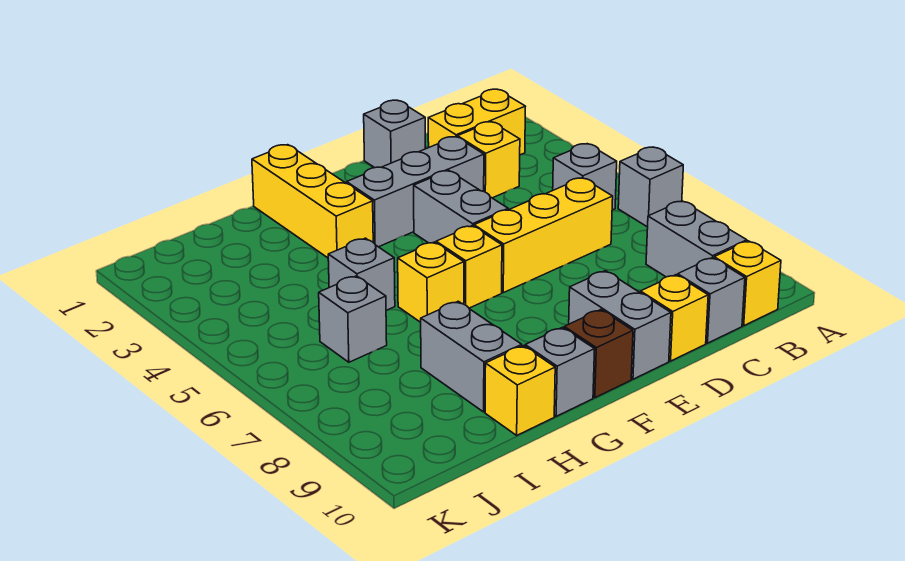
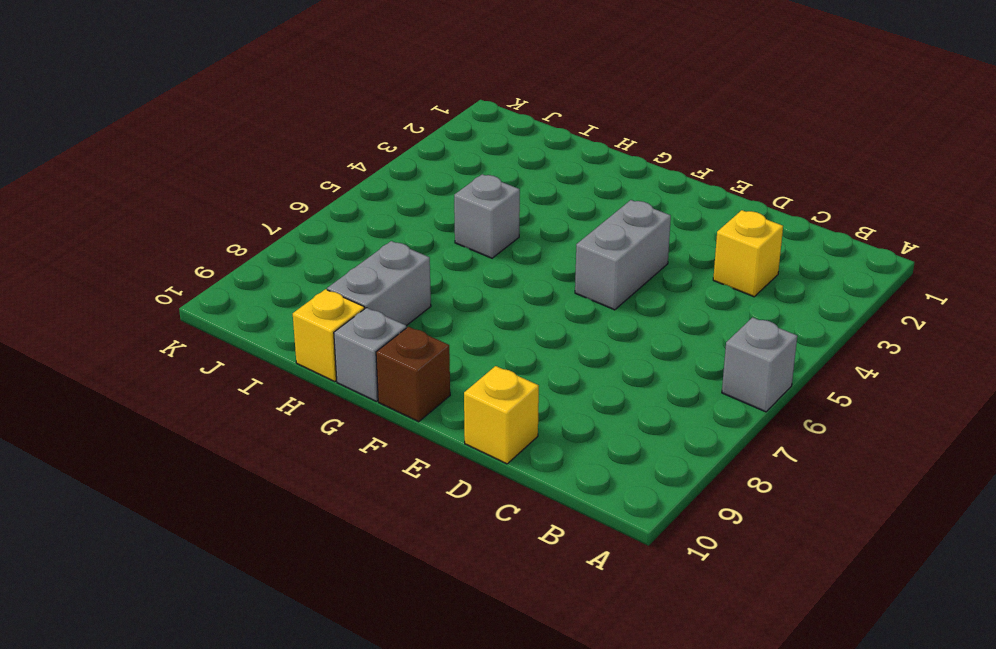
none -> yellow 1x2 brick [428,89,525,155]
none -> grey 1x1 brick [553,144,617,210]
none -> grey 1x2 brick [646,201,747,277]

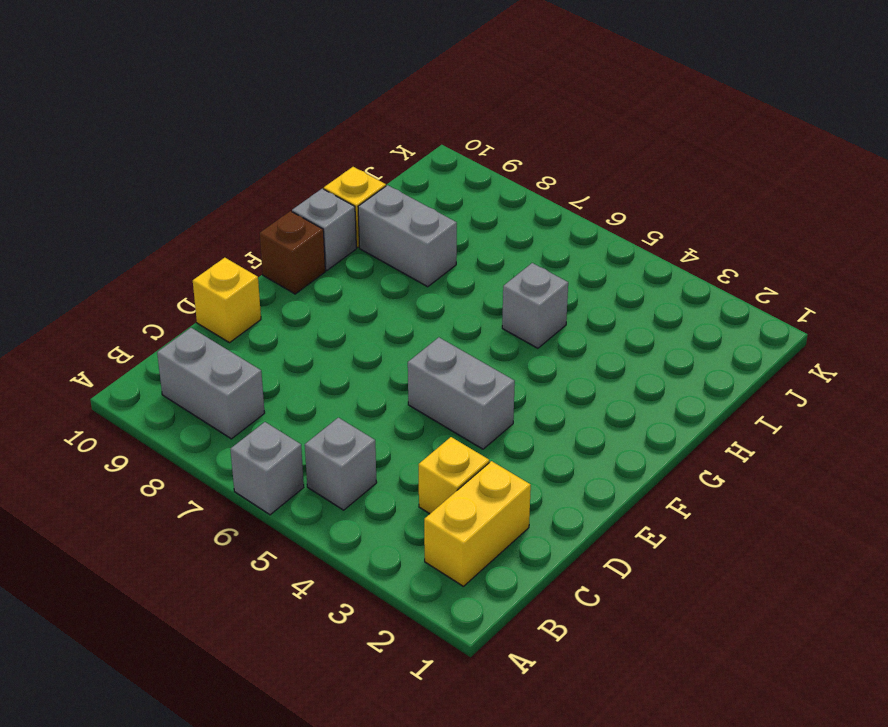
none -> yellow 1x1 brick [714,241,781,326]
none -> yellow 1x3 brick [474,178,613,293]
none -> grey 1x1 brick [678,258,745,343]

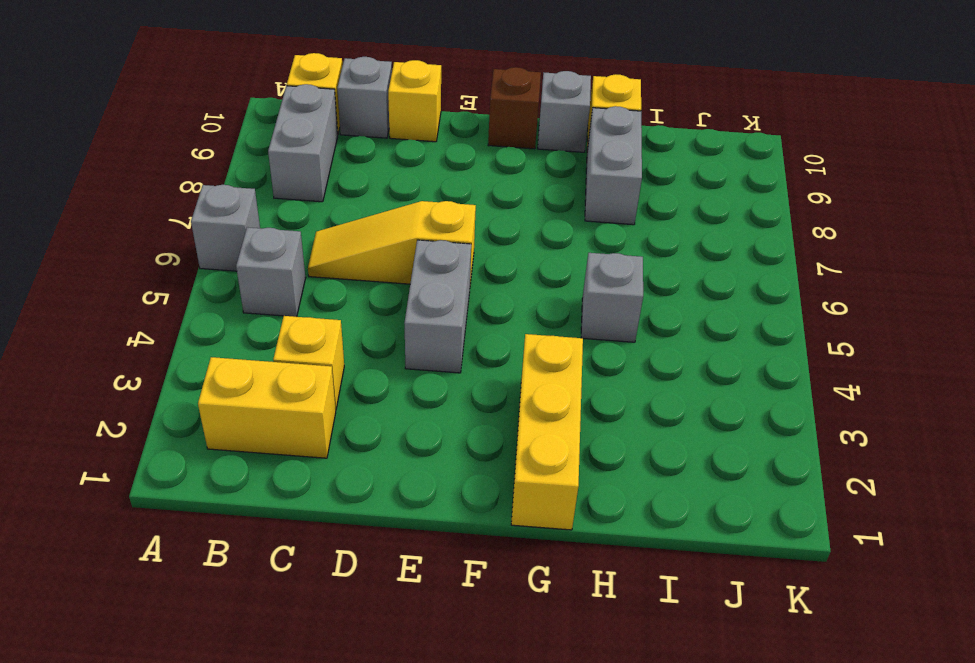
yellow 1x3 slope [308,201,476,284] -> yellow 1x3 brick [474,178,613,293]
none -> grey 1x1 brick [364,100,425,168]
none -> grey 1x3 brick [347,137,484,247]
none -> grey 1x2 brick [569,271,671,379]

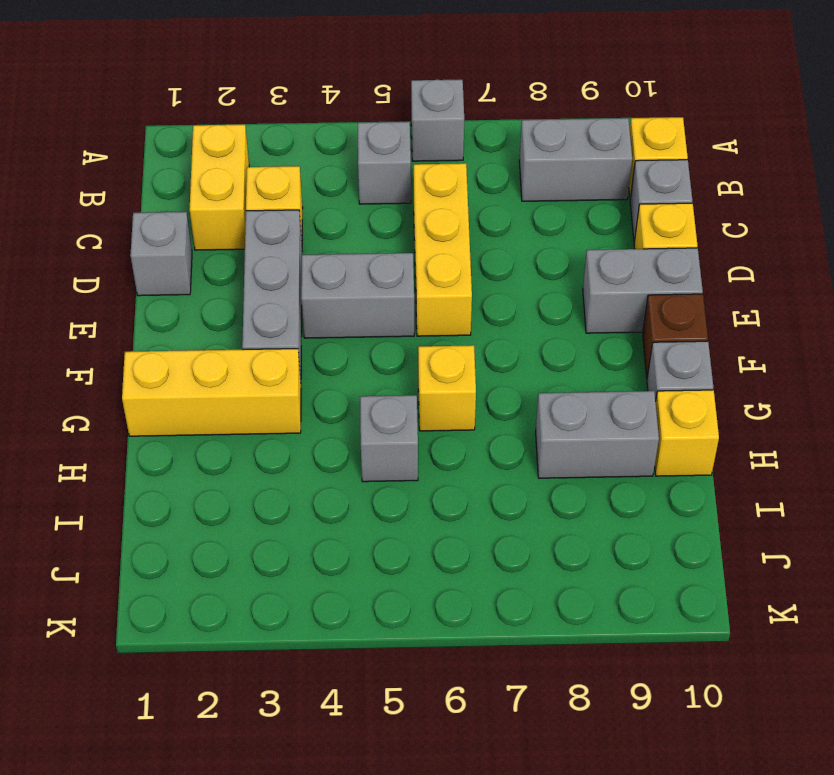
none -> yellow 1x1 brick [436,226,502,308]
none -> grey 1x1 brick [319,276,387,362]

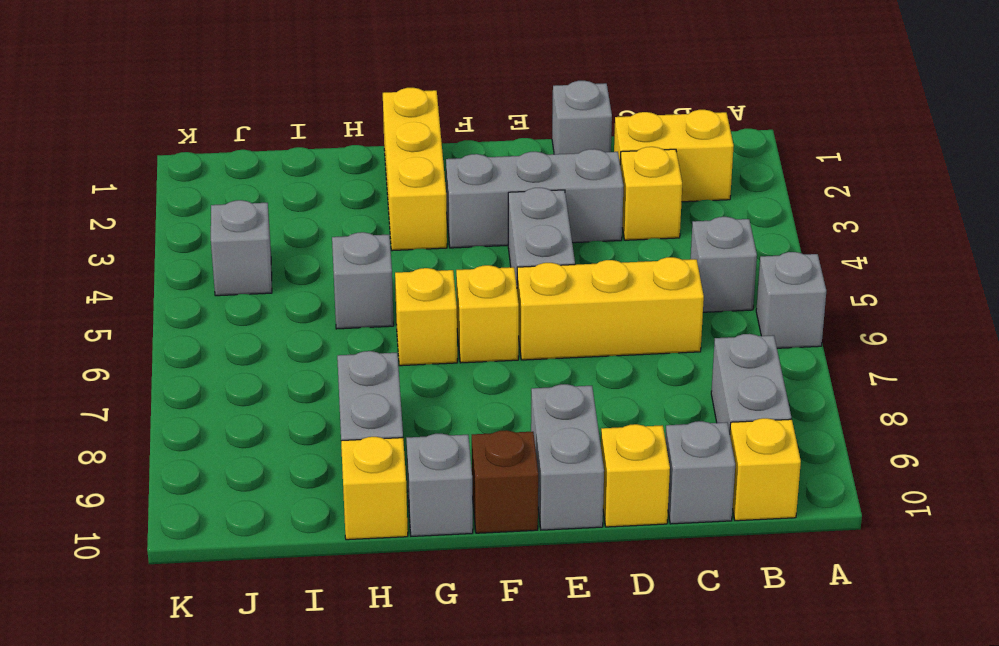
grey 1x1 brick [211,200,272,296] -> grey 1x1 brick moved to [319,276,387,362]

